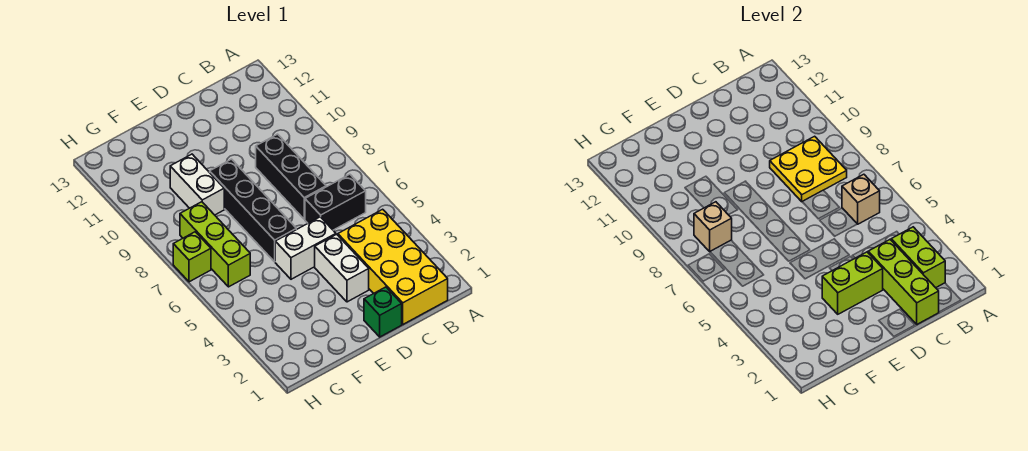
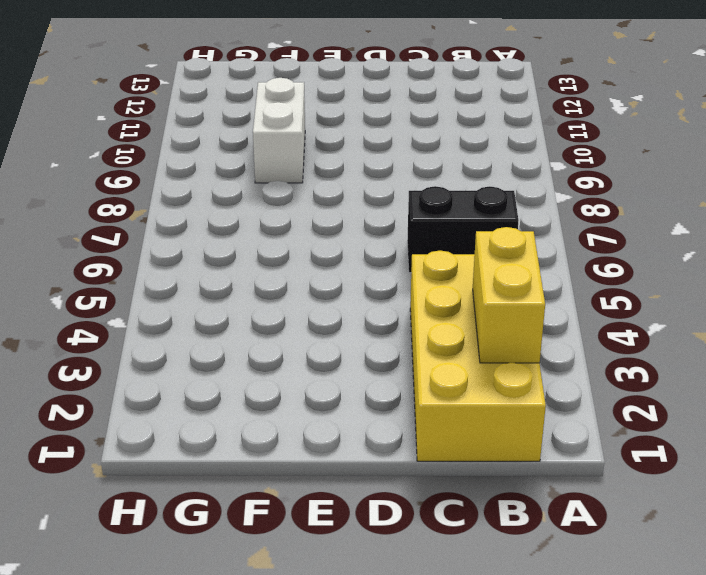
yellow 1x2 brick [473,227,545,363] -> lime 1x2 brick [891,227,945,288]
none -> black 1x3 brick [256,134,326,219]
none -> green 1x1 brick [364,287,402,337]
none -> white 1x2 brick [315,234,369,302]

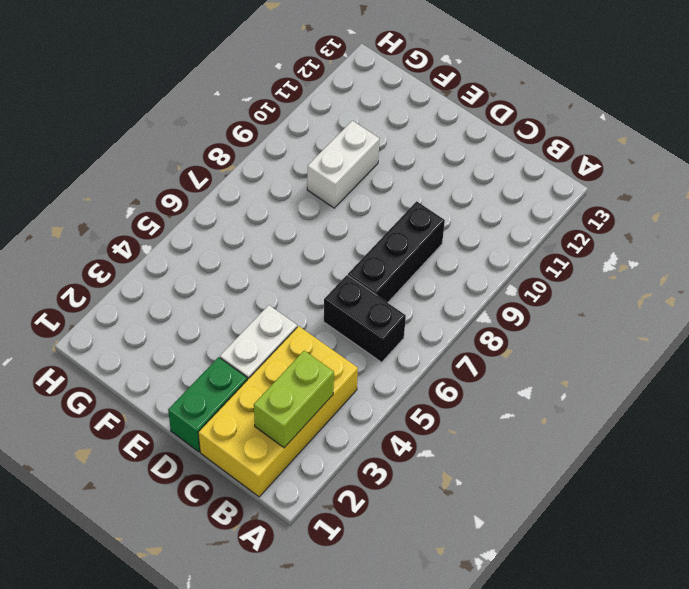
green 1x2 brick [168,357,247,452] -> green 1x1 brick [364,287,402,337]
none -> white 1x2 brick [275,217,336,279]
none -> black 1x4 brick [210,159,296,262]
none -> lime 1x3 brick [180,202,250,287]

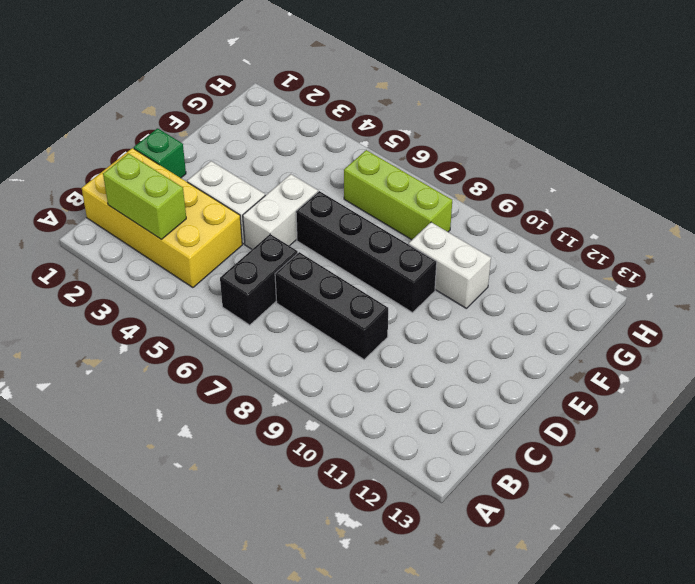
none -> lime 1x1 brick [173,232,211,282]
none -> tan 1x1 brick [842,174,880,224]
none -> yellow 2x2 plate [770,136,847,202]

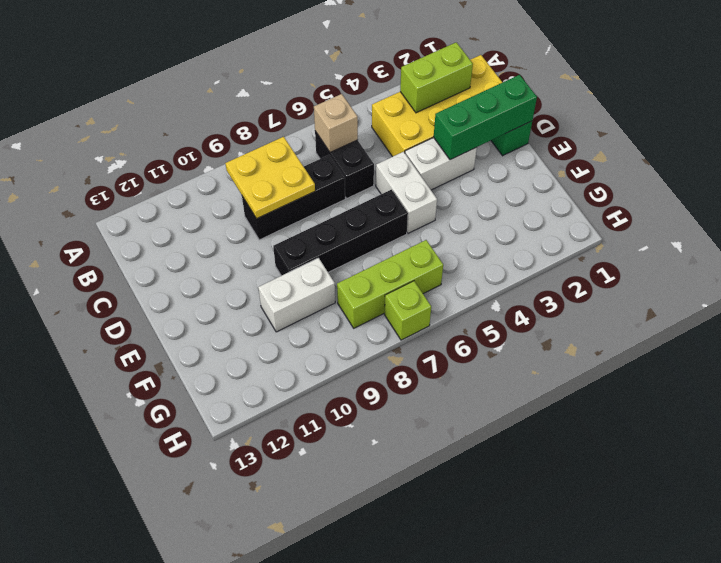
green 1x3 brick [434,75,537,160] -> lime 1x2 brick [822,252,883,314]
none -> lime 1x3 brick [868,240,939,324]
none -> tan 1x1 brick [694,202,732,252]

